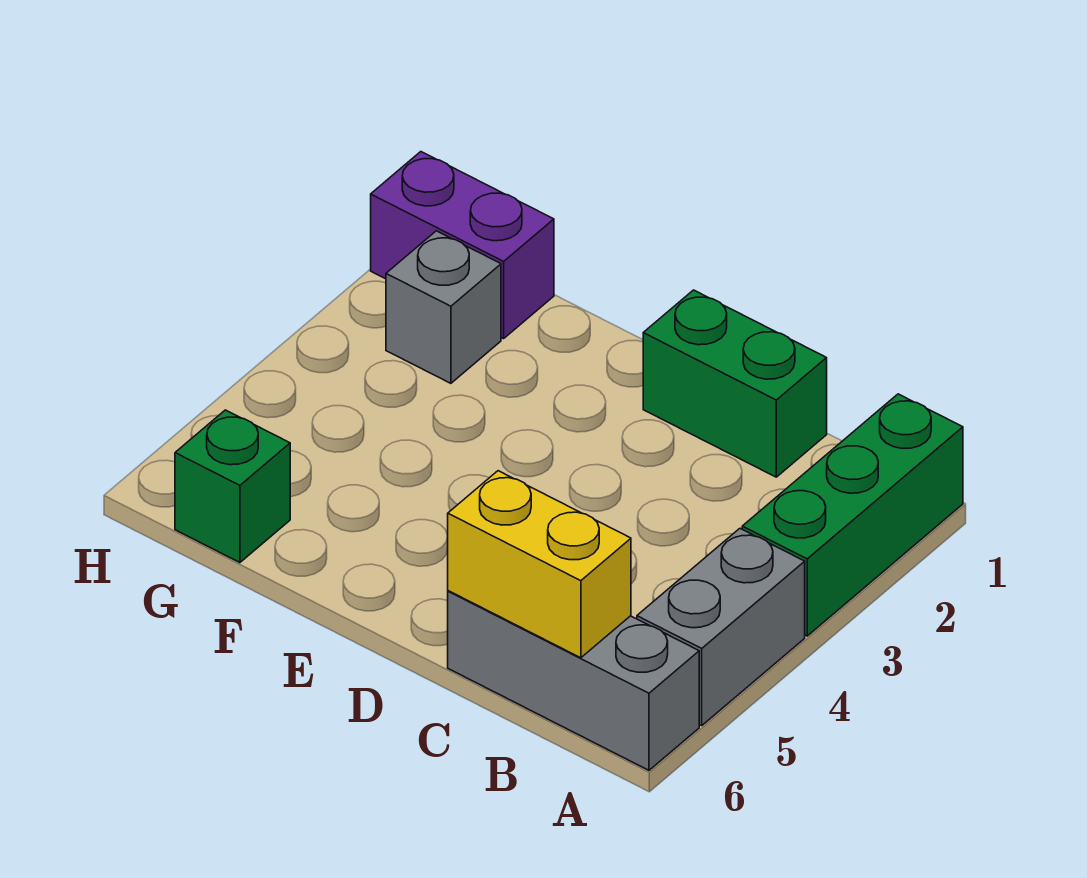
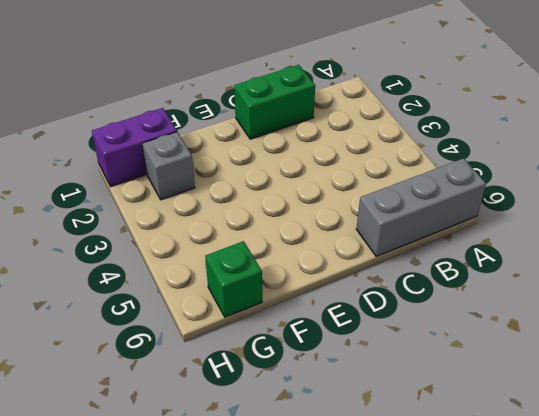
none -> green 1x3 brick [742,394,963,636]
none -> grey 1x2 brick [637,529,805,726]

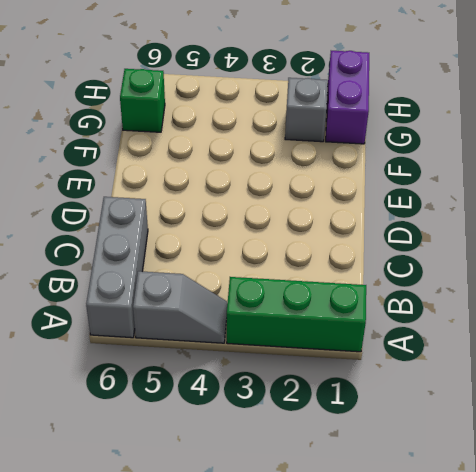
grey 1x2 slope [133,271,227,343] -> grey 1x2 brick [637,529,805,726]
none -> green 1x2 brick [643,290,827,477]
none -> yellow 1x2 brick [448,471,631,658]

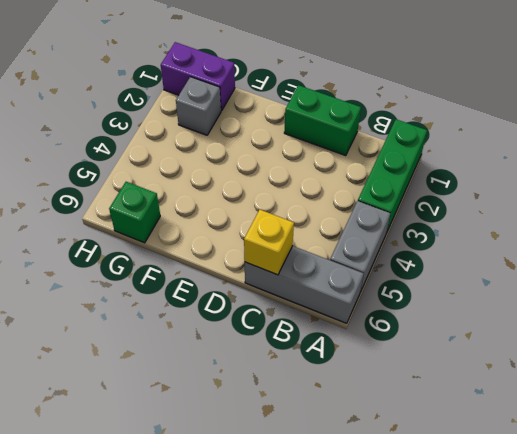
yellow 1x1 brick [244,209,294,275] -> yellow 1x2 brick [448,471,631,658]

